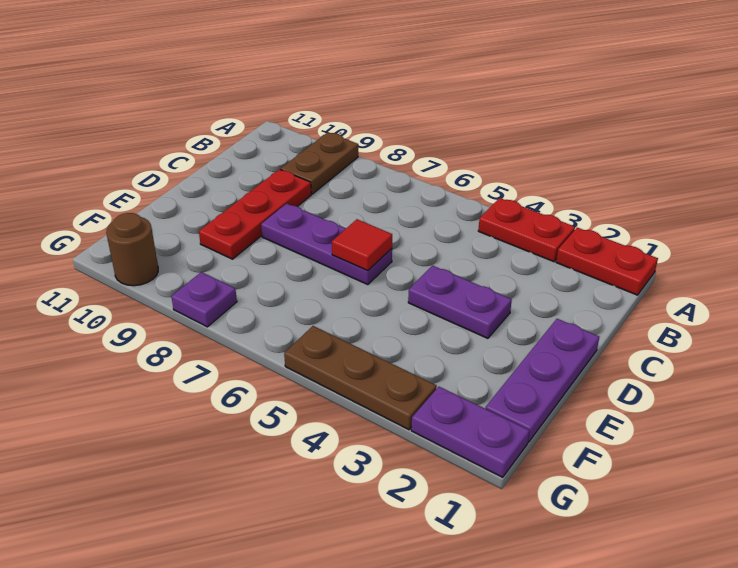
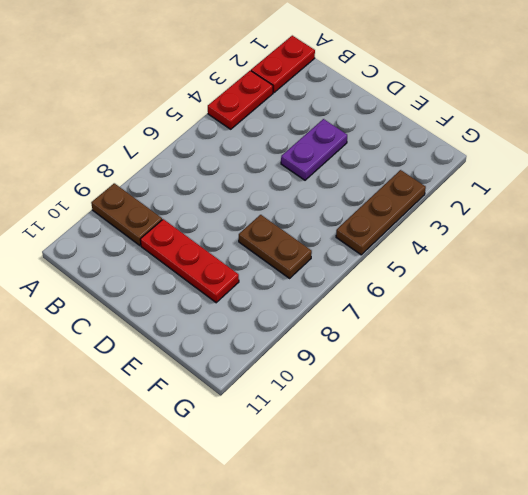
brown 1x2 plate [239,215,312,278] -> none
none -> purple 1x3 plate [485,319,599,442]
none -> purple 1x3 plate [261,204,392,285]
none -> purple 1x2 plate [411,387,530,477]

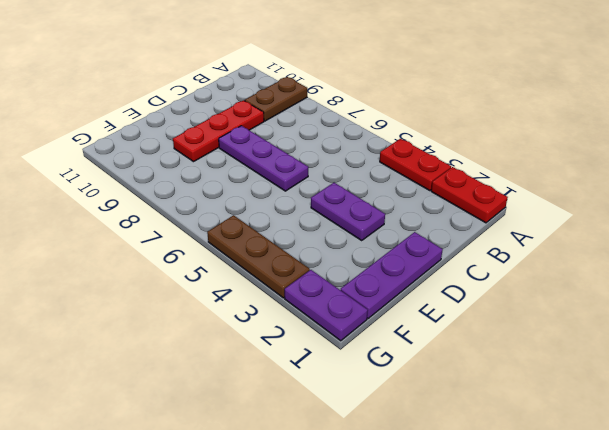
none -> purple 1x1 plate [171,272,237,327]
none -> brown 1x1 round brick [106,213,158,286]
none -> red 1x1 tile [332,219,392,271]

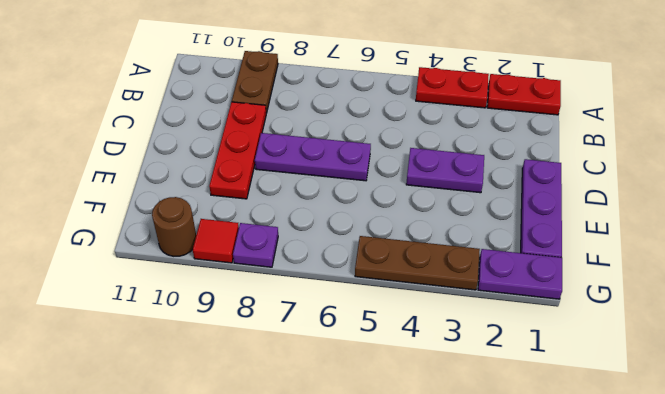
red 1x1 tile [193,219,239,263] -> red 1x1 tile moved to [332,219,392,271]

